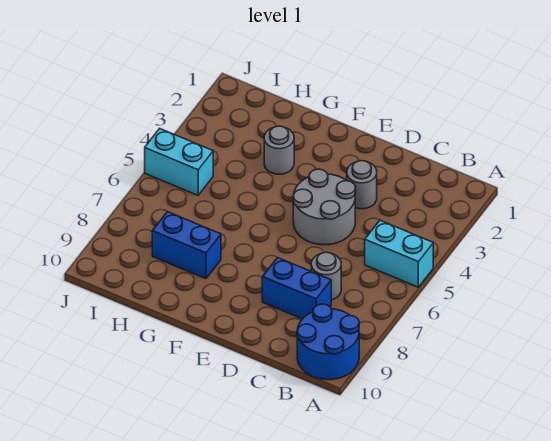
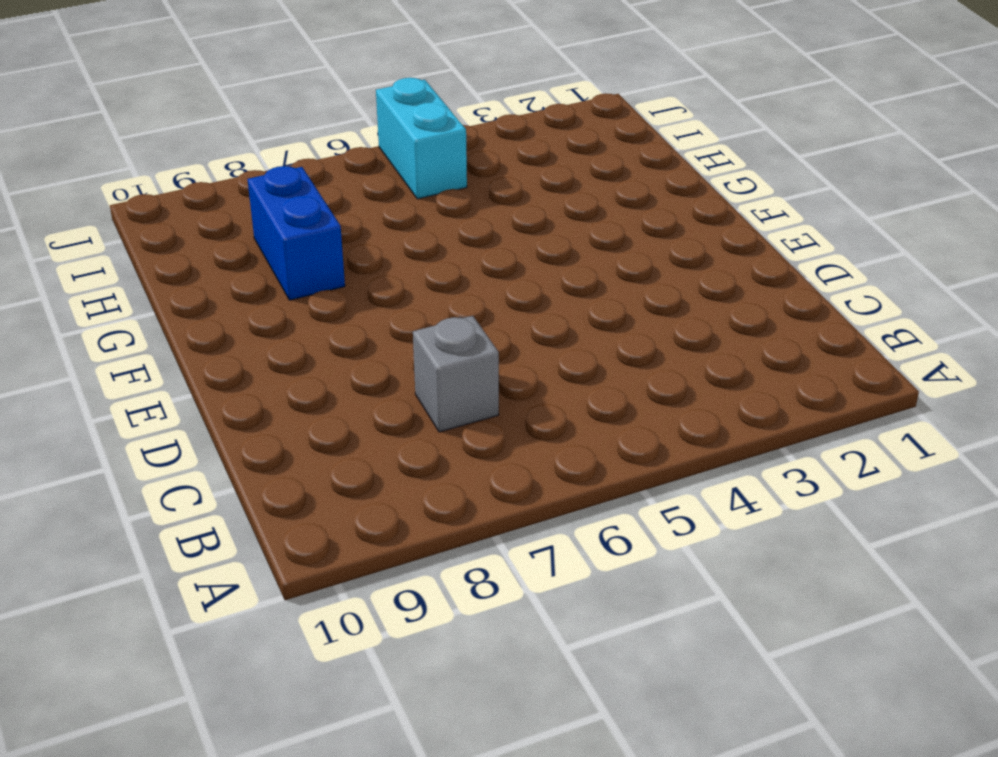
grey 1x1 brick [413,316,499,432] -> grey 1x1 round brick [311,252,341,300]
none -> cyan 1x2 brick [365,220,433,287]
none -> blue 2x2 round brick [297,304,359,380]

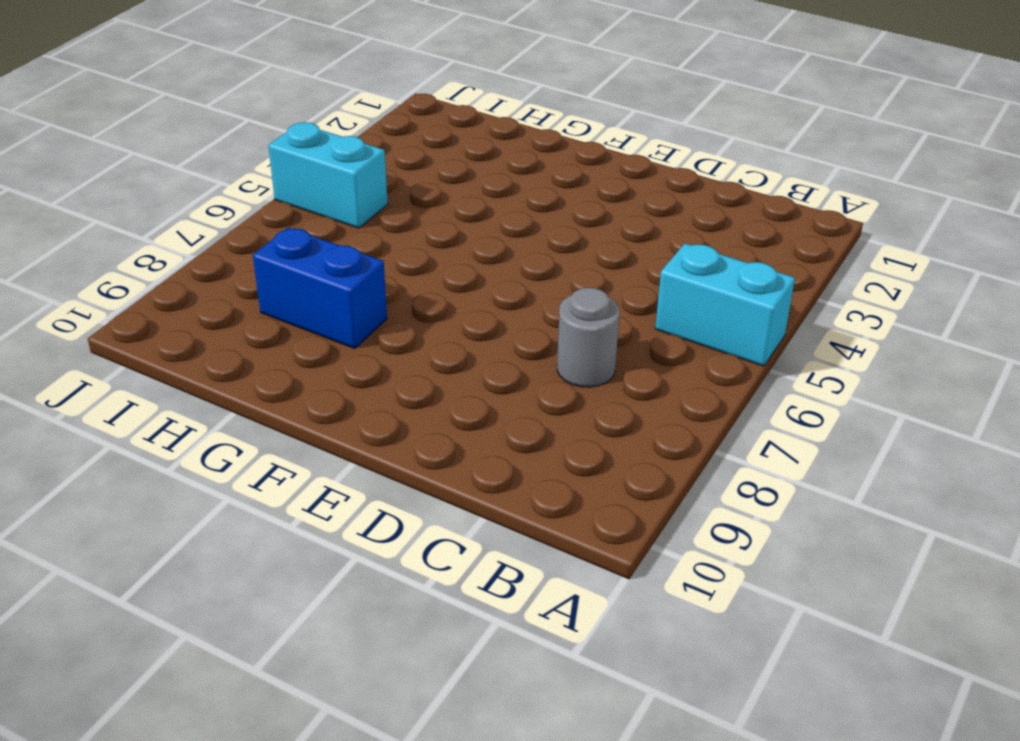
none -> blue 2x2 round brick [297,304,359,380]
none -> blue 1x2 brick [262,257,331,319]

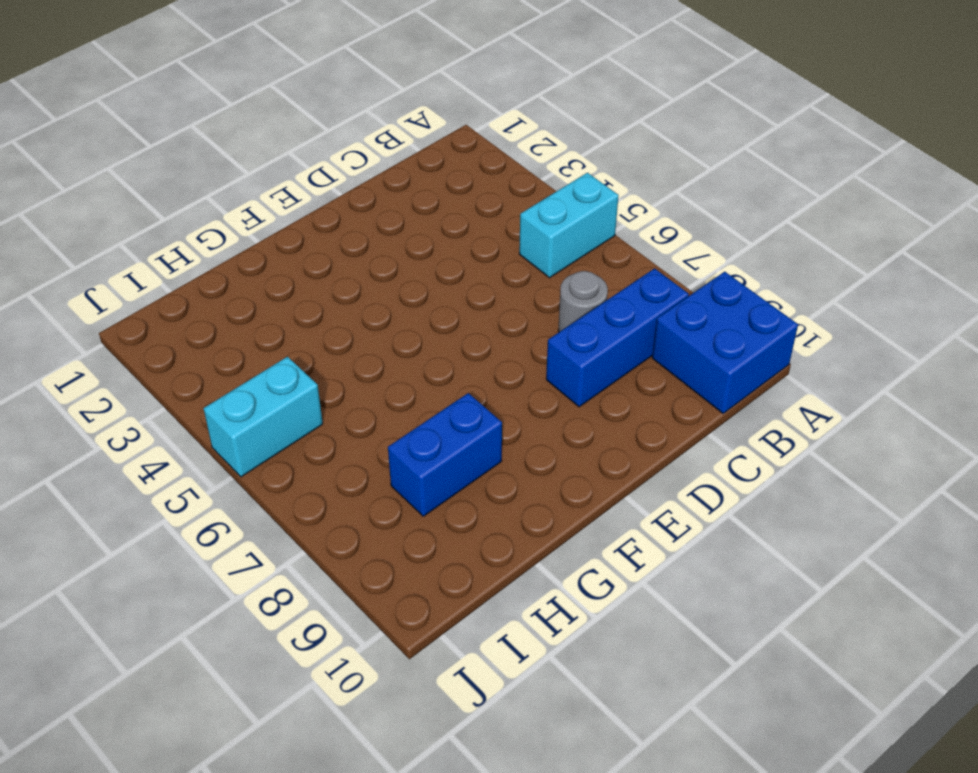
blue 2x2 brick [652,272,798,413] -> blue 2x2 round brick [297,304,359,380]
blue 1x3 brick [546,269,689,407] -> blue 1x2 brick [262,257,331,319]
none -> grey 1x1 round brick [347,161,377,209]
none -> grey 2x2 round brick [293,169,356,245]

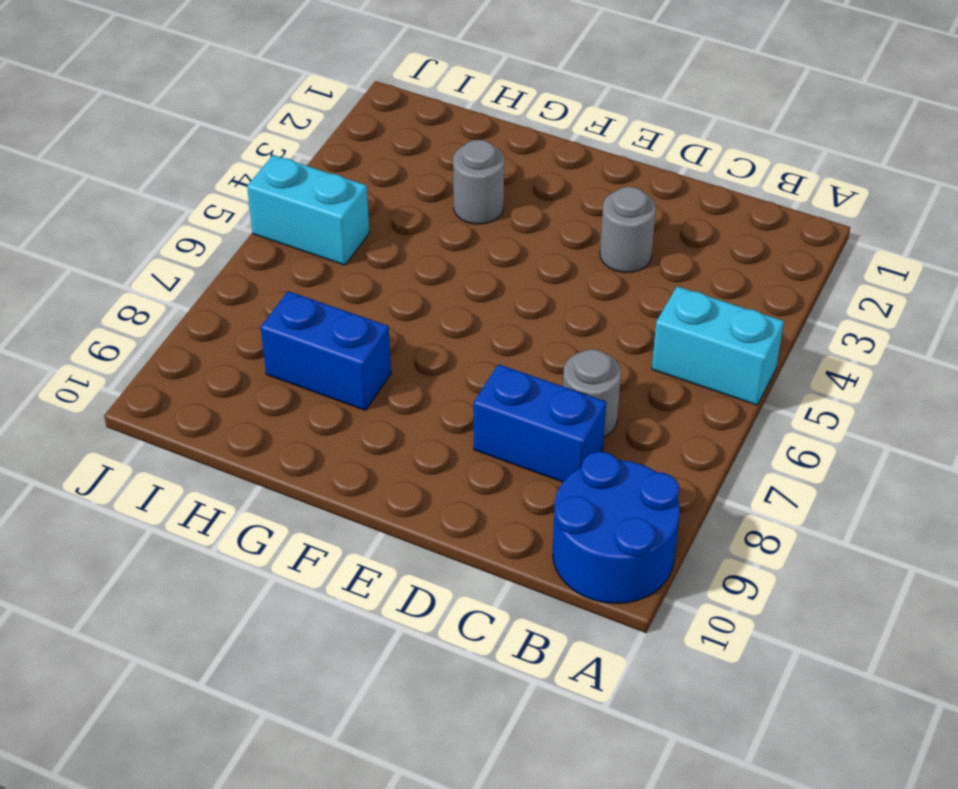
none -> grey 2x2 round brick [293,169,356,245]

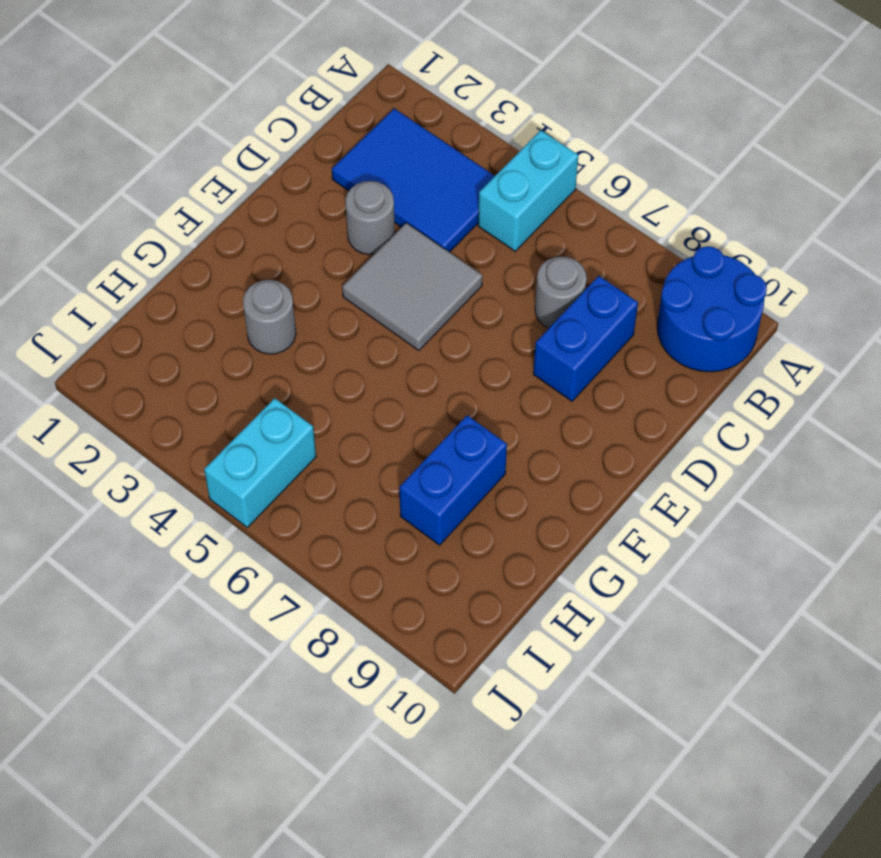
blue 2x3 tile [332,109,495,252] -> none
grey 2x2 tile [342,223,482,351] -> grey 2x2 round brick [293,169,356,245]

